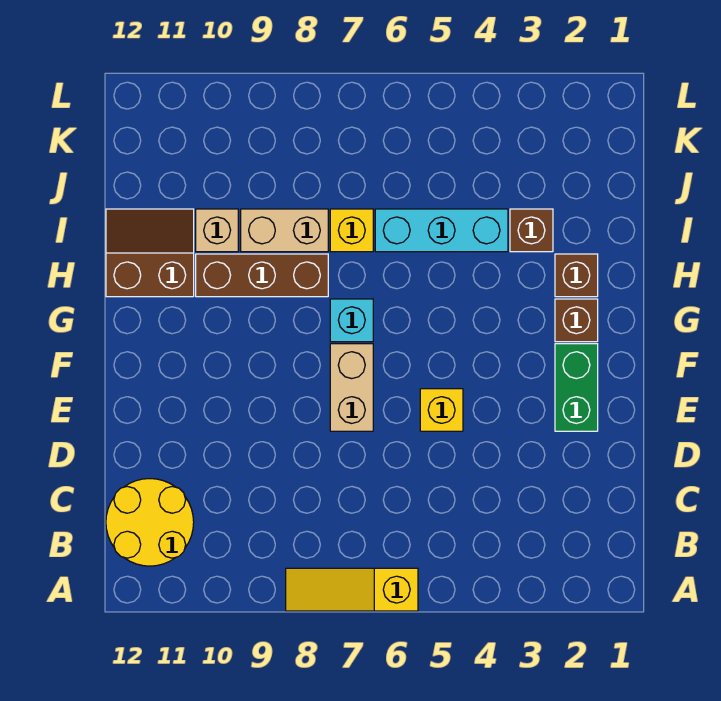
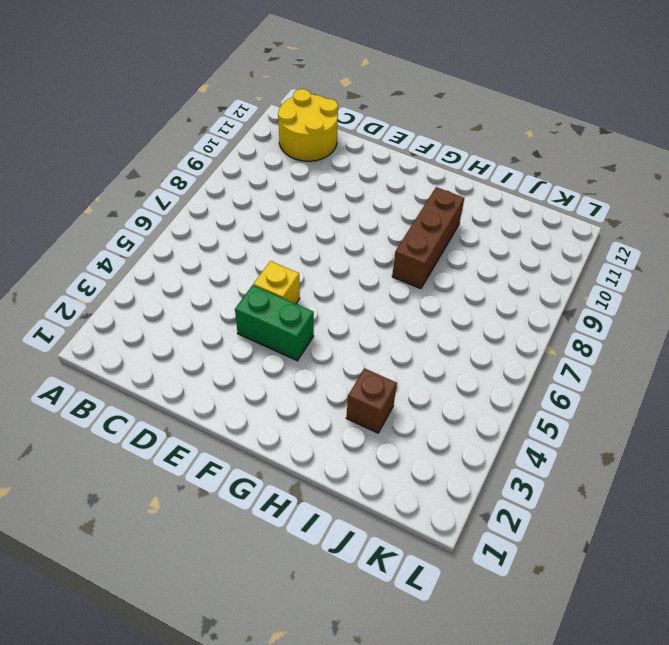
green 1x2 brick [235,285,314,361] -> green 1x2 brick moved to [555,344,598,431]
none -> yellow 1x3 slope [286,568,418,611]
none -> tan 1x2 brick [330,344,373,431]
none -> brown 1x1 brick [555,299,598,342]

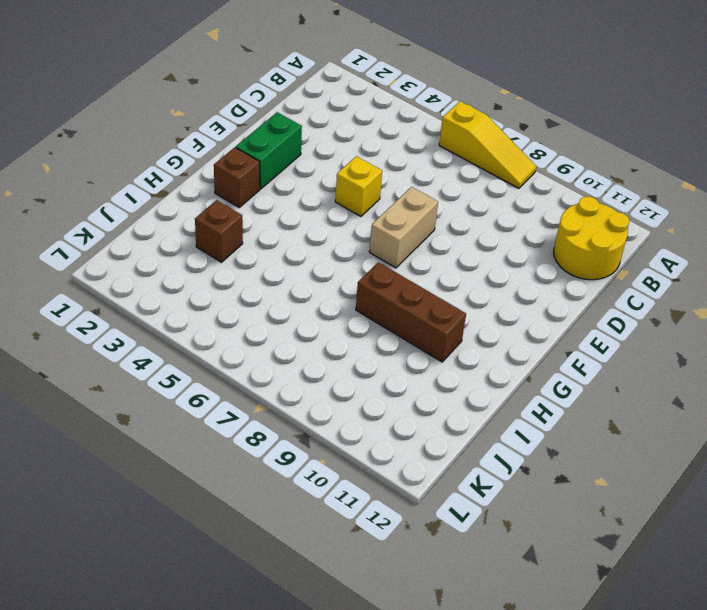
none -> cyan 1x1 brick [330,299,373,342]
none -> brown 1x1 brick [555,254,598,297]
none -> brown 2x2 slope [106,209,194,297]

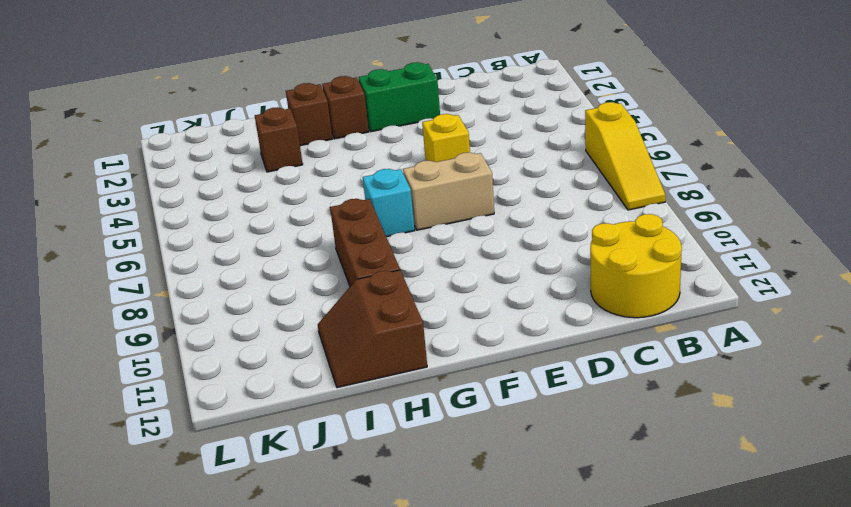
none -> cyan 1x3 brick [375,209,508,252]
none -> yellow 1x1 brick [330,209,373,252]
none -> tan 1x2 brick [241,209,328,252]

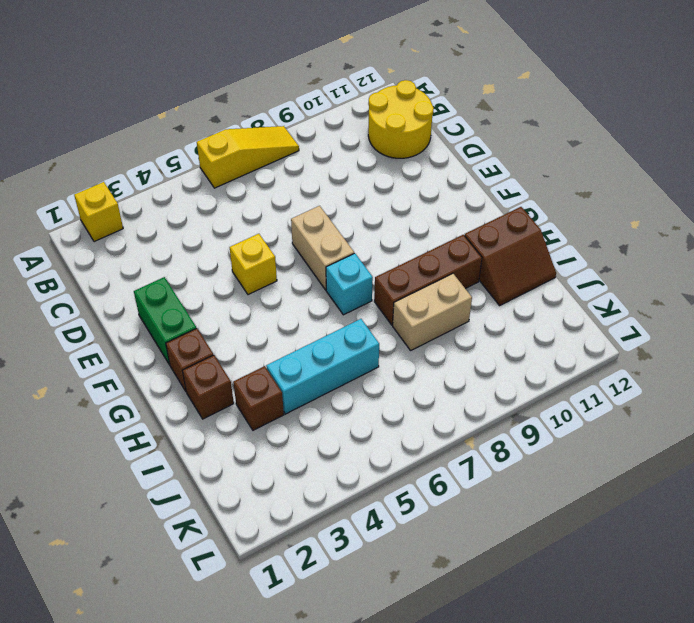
yellow 1x1 brick [74,182,123,242] -> yellow 1x1 brick moved to [330,209,373,252]
none -> tan 1x1 brick [196,209,238,252]

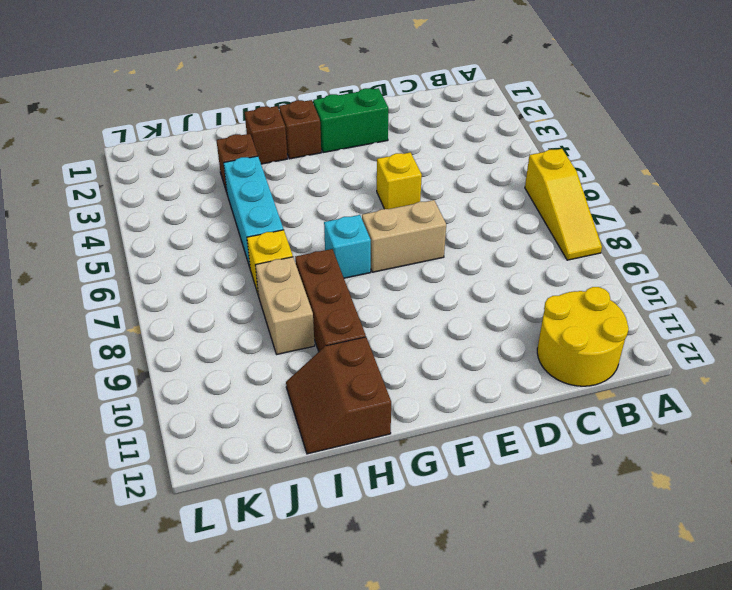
none -> tan 1x1 brick [196,209,238,252]

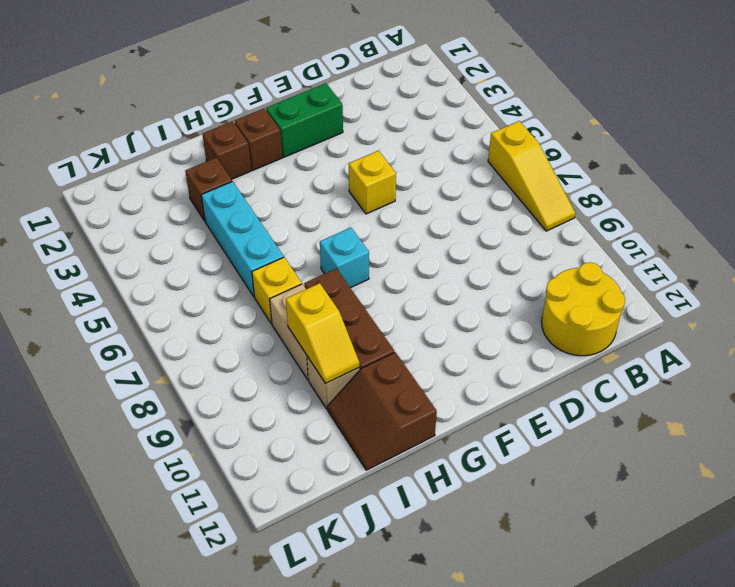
yellow 1x2 slope [286,283,359,384] -> none
none -> tan 1x2 brick [330,344,373,431]

